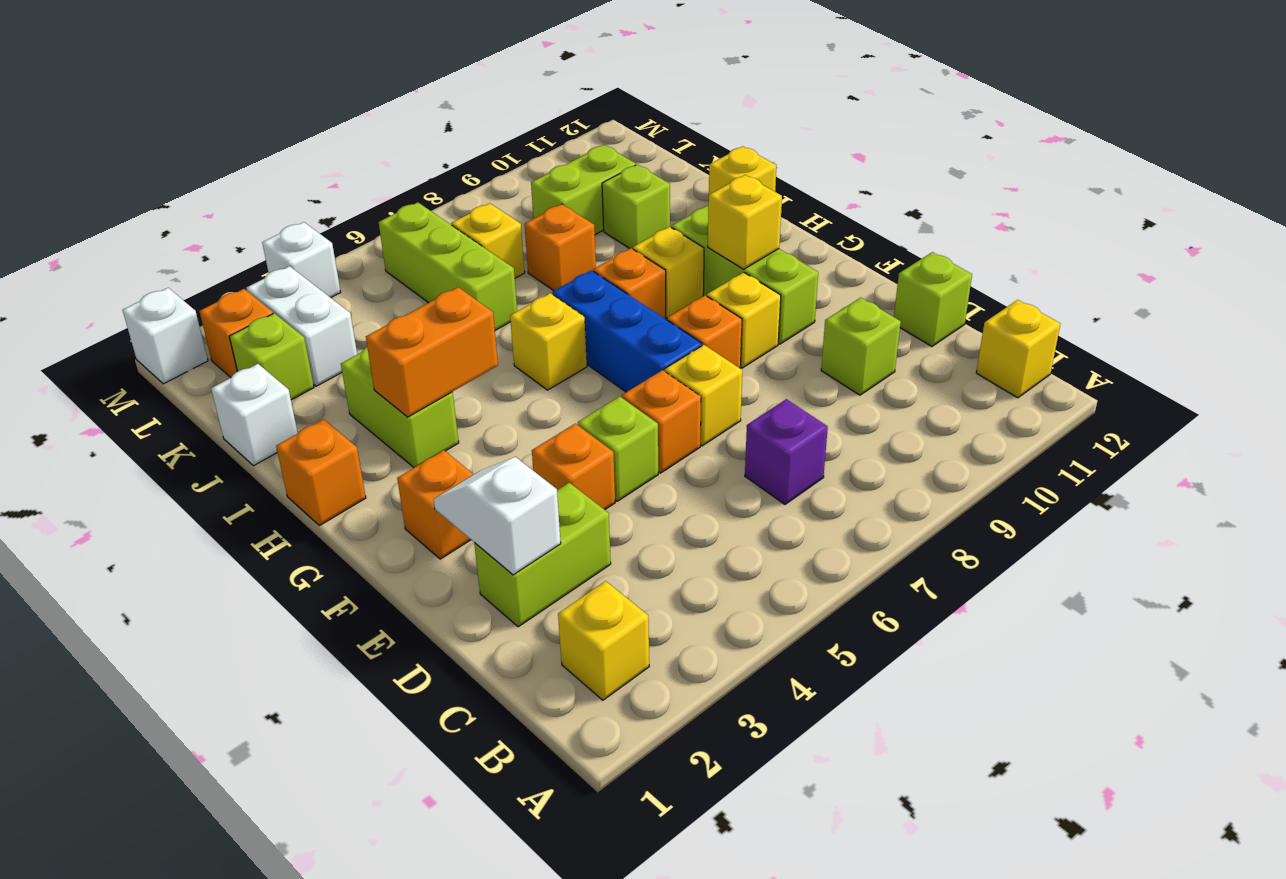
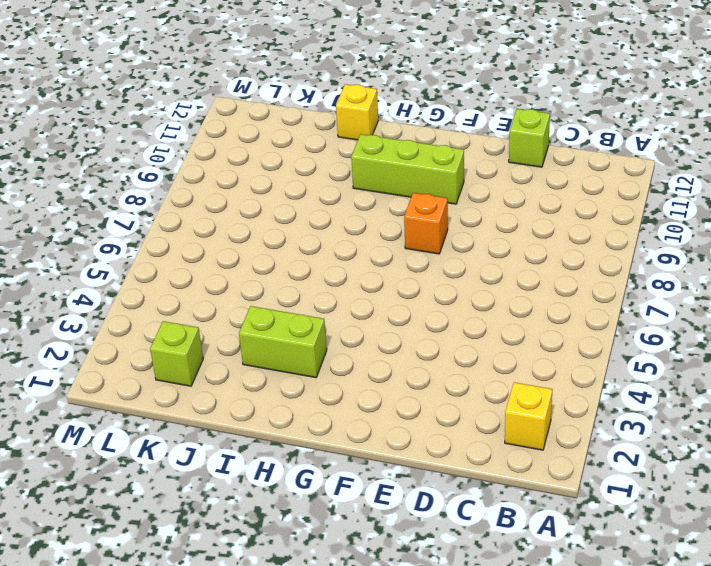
none -> yellow 1x1 brick [976,300,1060,398]
none -> purple 1x1 brick [745,399,828,504]
none -> lime 1x2 brick [474,482,611,627]
none -> lime 1x1 brick [821,298,901,395]

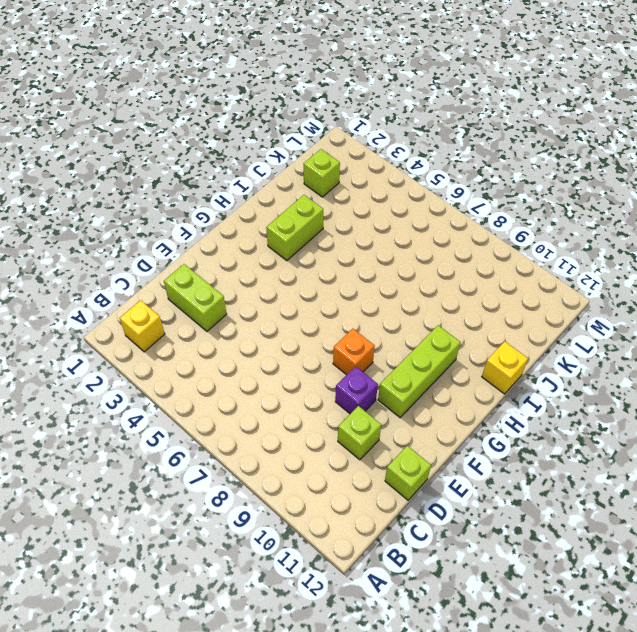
purple 1x1 brick [335,366,378,414] -> purple 1x1 brick moved to [745,399,828,504]
none -> yellow 1x1 brick [976,300,1060,398]
none -> orange 1x1 brick [532,424,615,510]
none -> lime 1x1 brick [578,396,658,501]
none -> orange 1x1 brick [622,370,701,473]

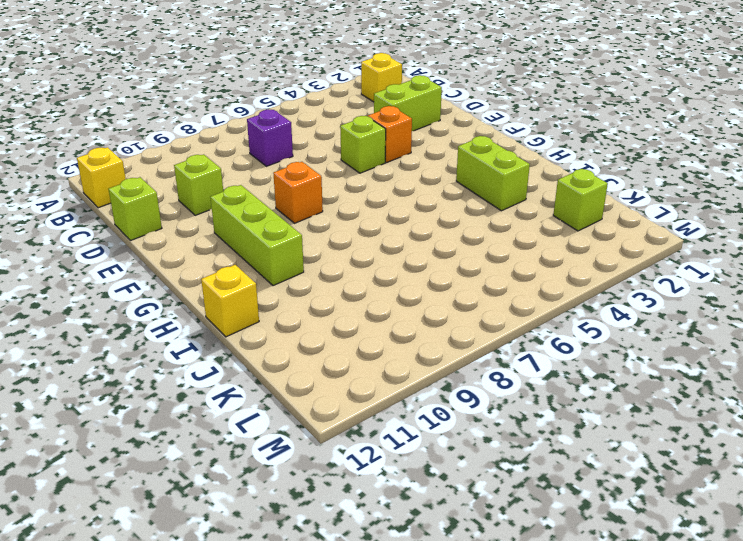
none -> orange 1x1 brick [622,370,701,473]
none -> yellow 1x1 brick [665,345,742,446]
none -> orange 1x1 brick [397,450,474,559]
none -> blue 1x3 brick [552,270,702,392]

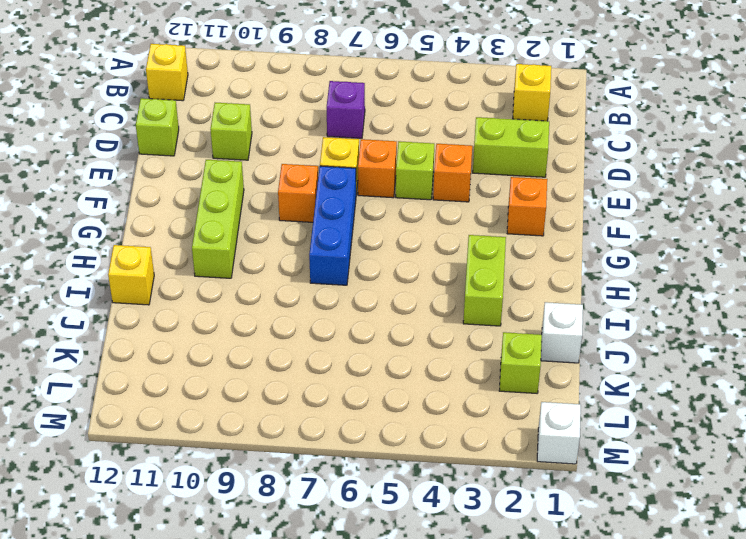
none -> yellow 1x1 brick [707,272,781,368]
none -> orange 1x1 brick [276,419,366,526]
none -> yellow 1x1 brick [510,293,587,390]
none -> orange 1x1 brick [593,248,666,319]

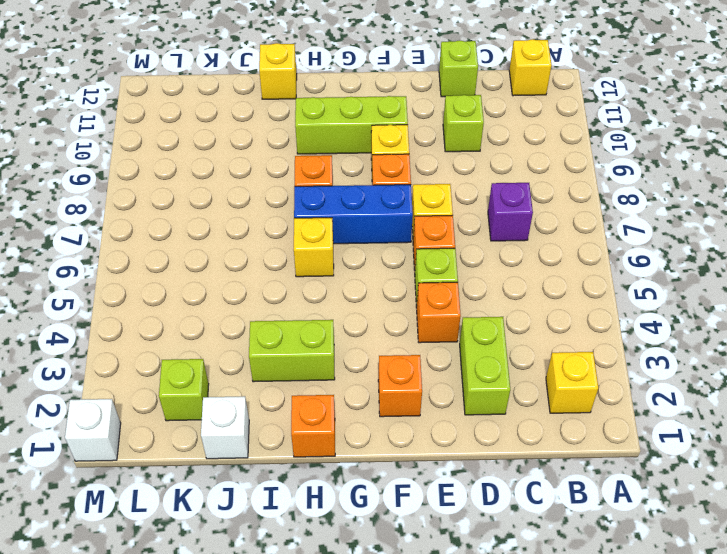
none -> yellow 1x1 brick [633,227,704,318]
none -> lime 1x3 brick [379,202,517,330]
none -> orange 1x1 brick [524,204,596,291]
none -> lime 1x1 brick [602,165,670,249]

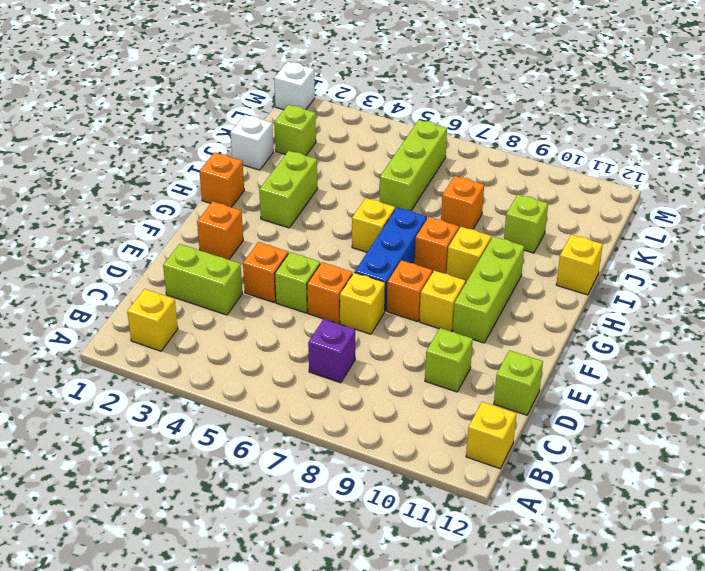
none -> white 1x2 brick [246,266,357,386]
none -> yellow 1x1 brick [451,203,525,278]
none -> lime 1x2 brick [531,145,636,235]
none -> orange 1x1 brick [200,289,273,377]

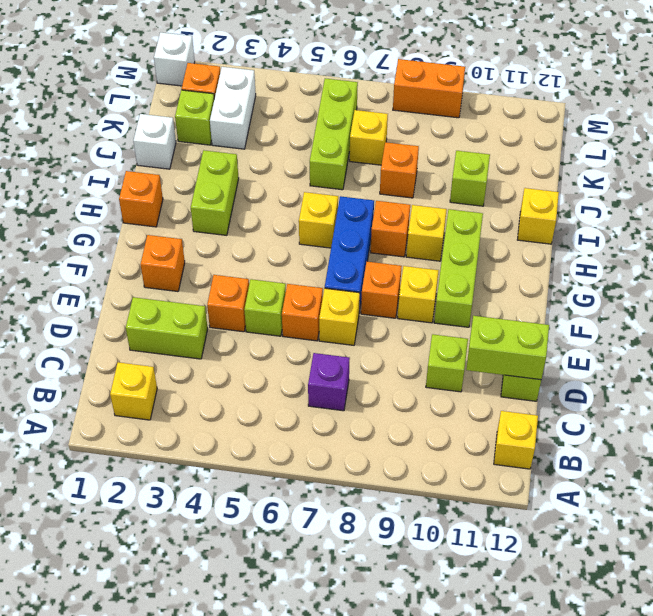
lime 1x2 brick [466,316,549,380] -> lime 1x2 brick moved to [531,145,636,235]
orange 1x2 brick [393,59,465,118] -> orange 1x2 brick moved to [366,287,498,417]
none -> white 1x1 brick [262,222,341,298]
none -> white 1x2 slope [434,457,561,575]
none -> yellow 1x1 brick [708,175,782,269]

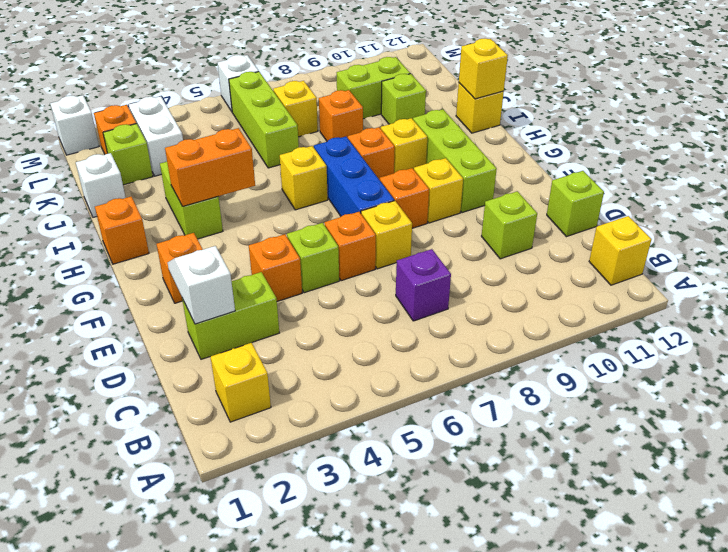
yellow 1x1 brick [459,38,508,99] -> yellow 1x1 brick moved to [708,175,782,269]
white 1x1 brick [218,55,259,111] -> white 1x1 brick moved to [262,222,341,298]

